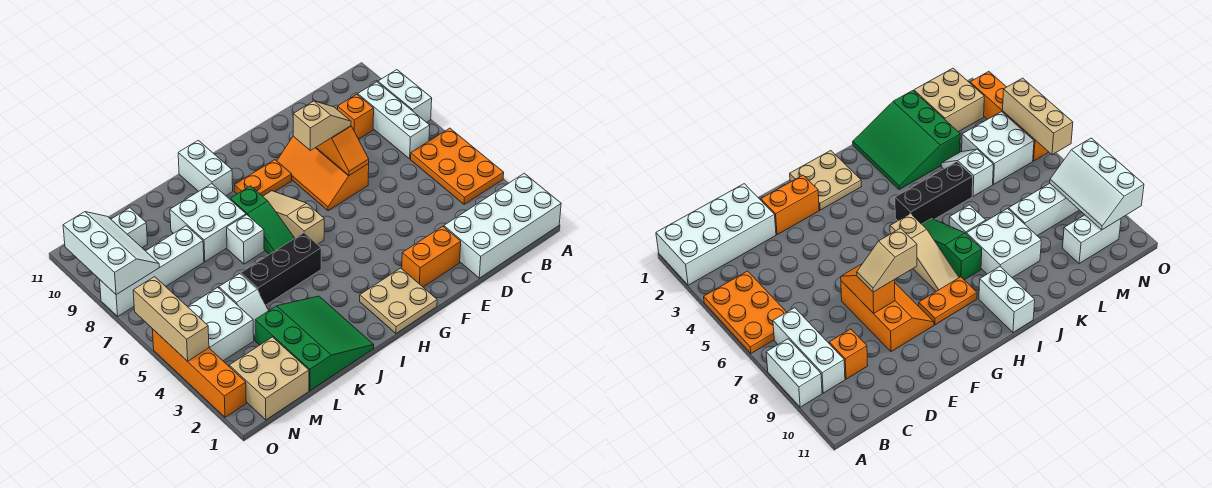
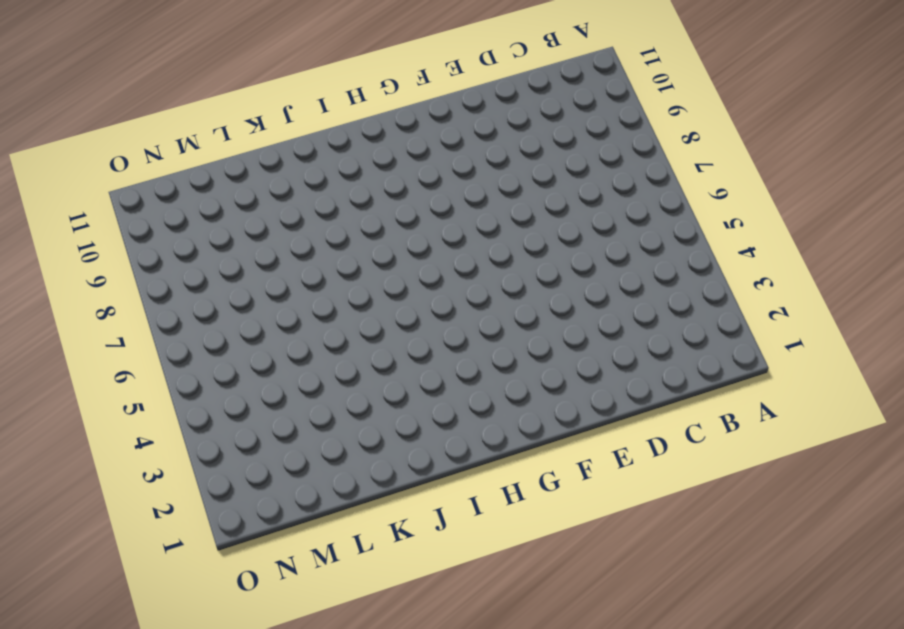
none -> white 2x4 brick [444,173,561,278]
none -> orange 2x3 plate [411,128,504,204]
none -> white 1x2 brick [378,70,432,122]

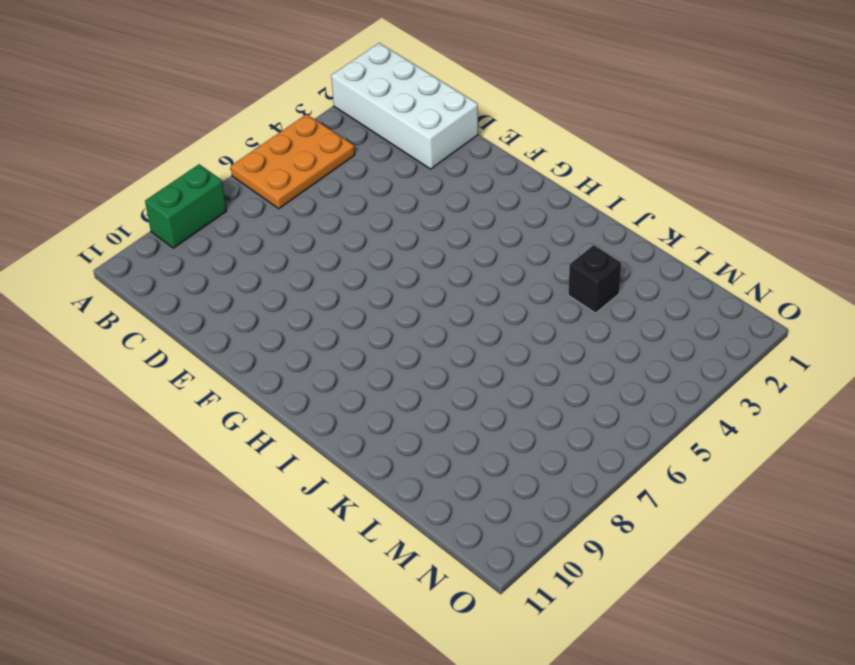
green 1x2 brick [145,164,227,248] -> white 1x2 brick [378,70,432,122]
black 1x1 brick [568,245,621,313] -> green 3x3 slope [255,296,374,391]
none -> white 1x3 brick [358,82,430,159]
none -> orange 1x1 brick [338,94,374,139]
none -> orange 1x2 brick [402,226,461,287]

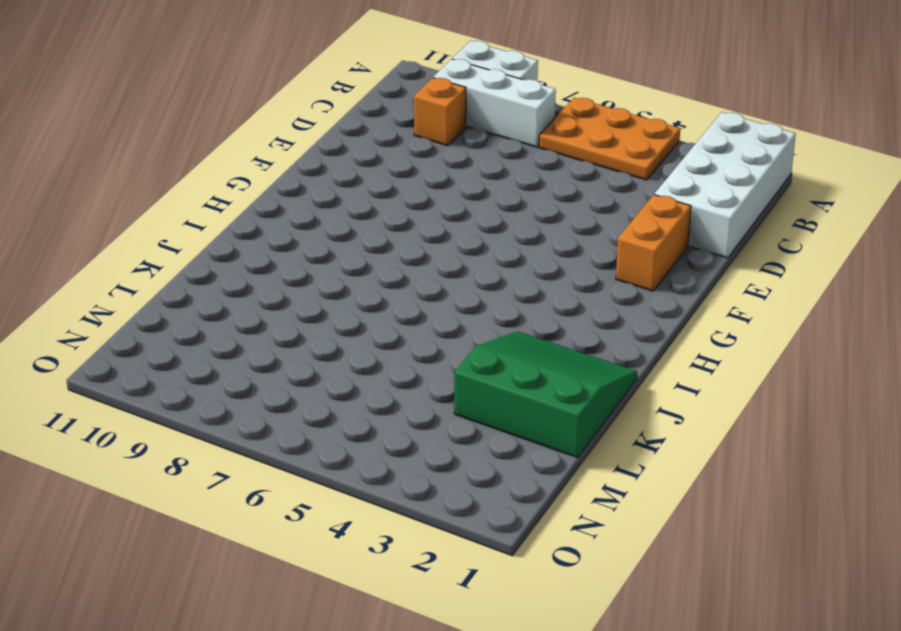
none -> orange 2x3 slope [277,136,369,211]
none -> tan 2x2 plate [360,268,437,333]
none -> orange 1x2 plate [234,160,292,196]

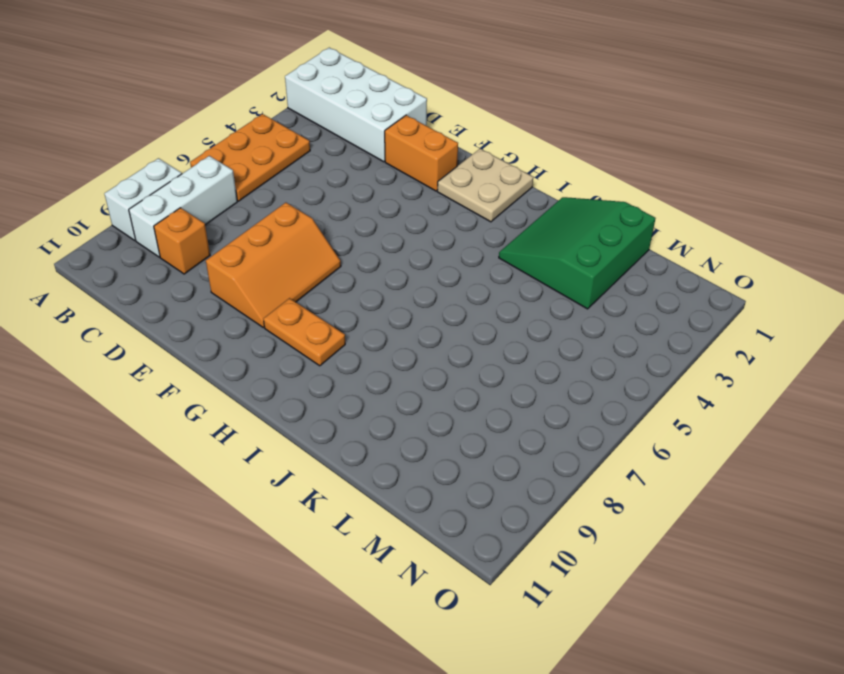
none -> tan 1x3 slope [263,191,324,244]
none -> black 1x3 brick [241,233,321,305]
none -> green 1x3 slope [230,186,295,255]

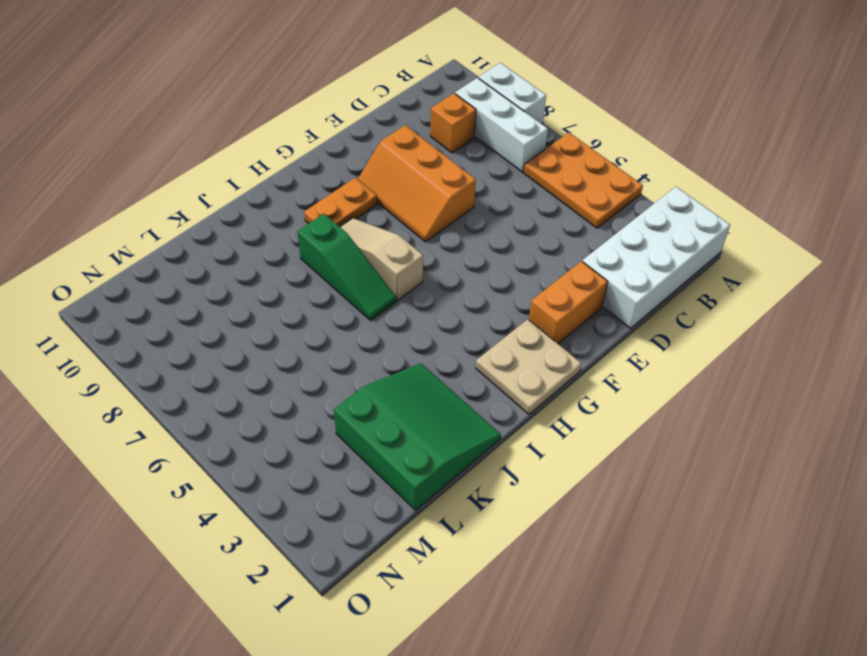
none -> black 1x3 brick [241,233,321,305]
none -> white 1x2 brick [178,140,233,196]
none -> white 1x1 brick [227,215,264,264]

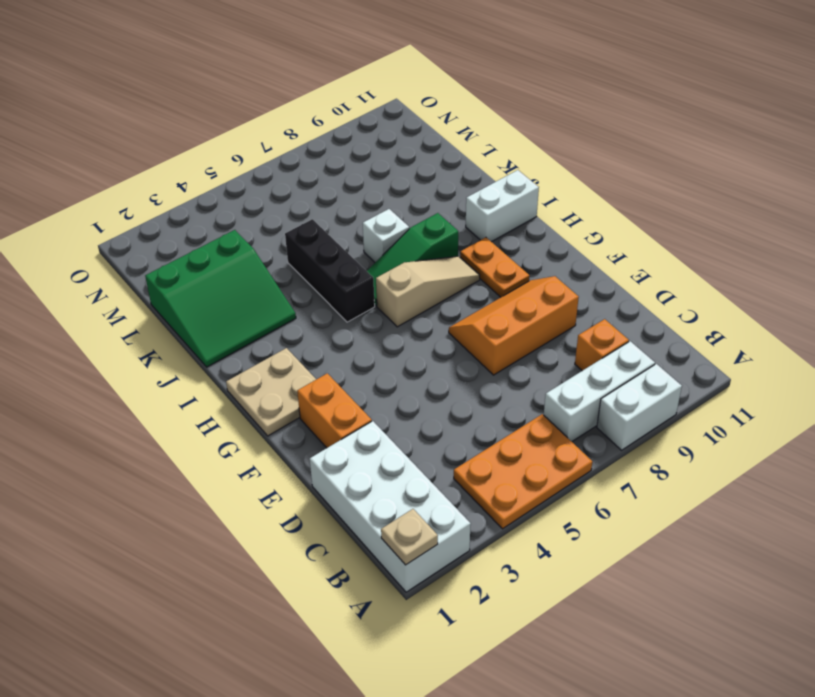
tan 1x1 plate [381,509,438,565] -> none
none -> white 2x2 brick [170,184,246,262]
none -> white 1x2 slope [219,274,269,340]
none -> white 1x4 brick [100,226,204,316]

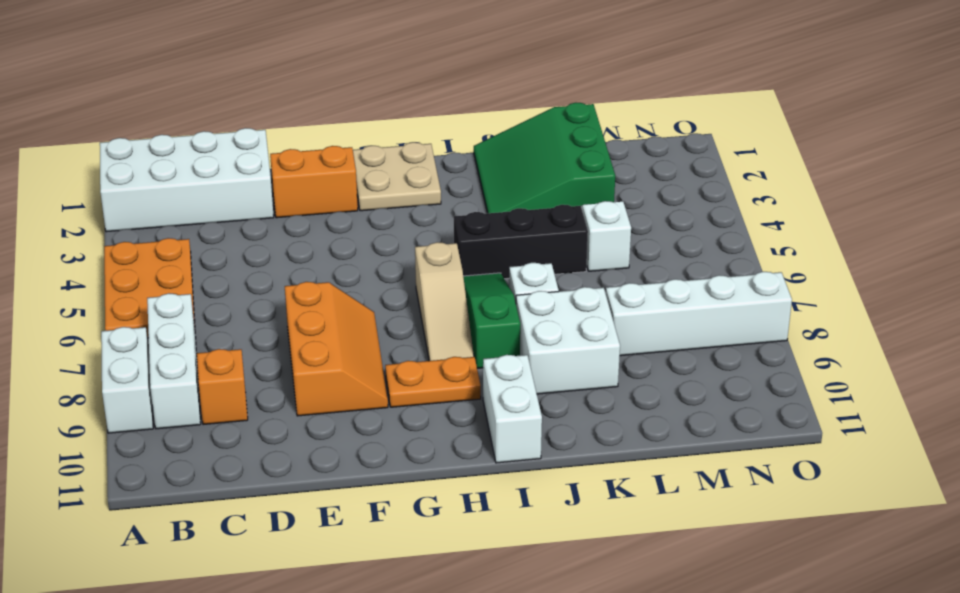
none -> tan 2x2 brick [229,337,309,420]
none -> white 2x2 brick [188,288,254,361]
none -> white 1x2 brick [111,208,148,248]

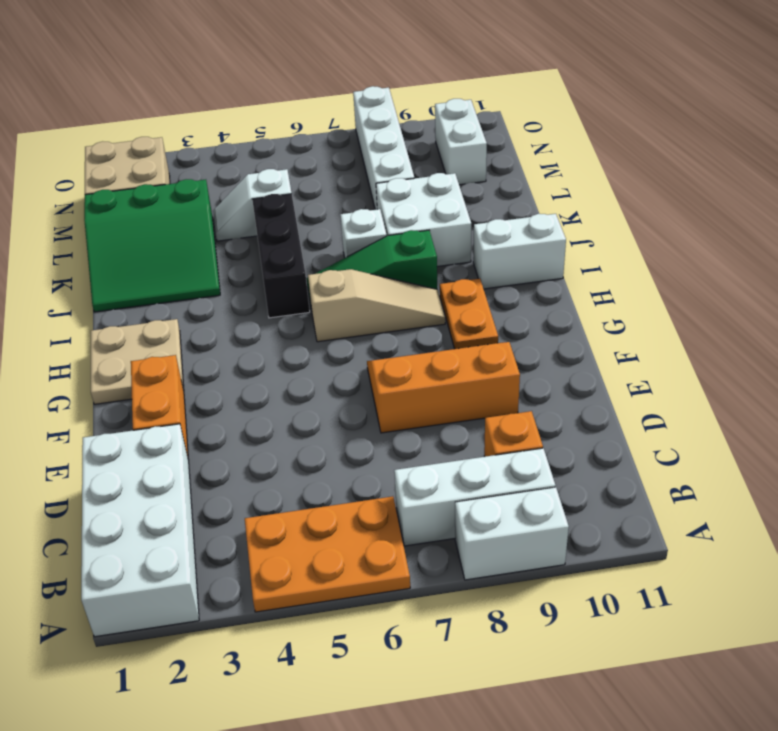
none -> white 2x2 brick [188,288,254,361]
none -> orange 1x4 brick [152,329,246,417]
none -> orange 1x2 slope [316,126,369,175]

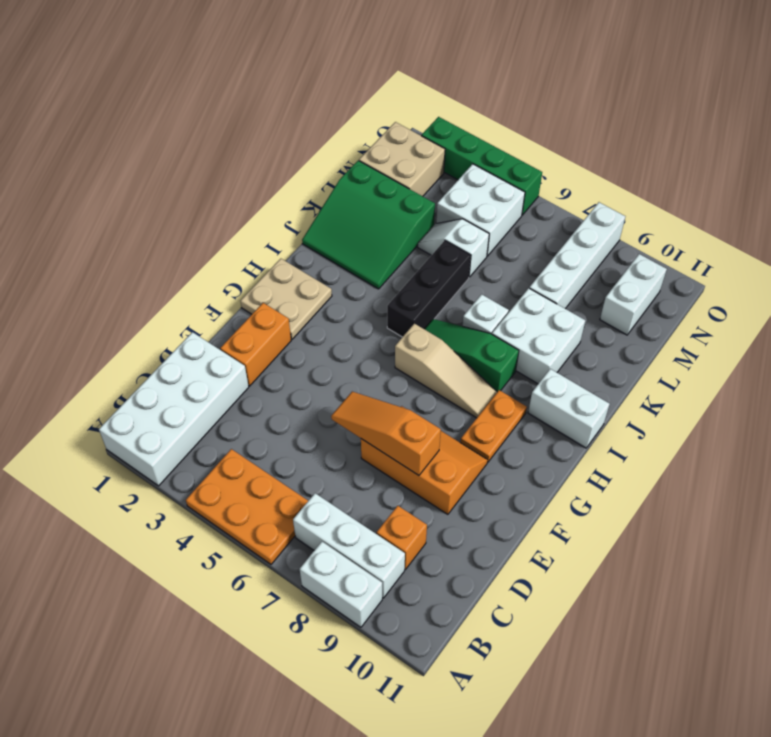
orange 1x3 slope [331,392,441,475] -> orange 1x2 slope [316,126,369,175]
green 1x4 brick [421,117,542,215] -> orange 1x4 brick [152,329,246,417]
none -> white 2x3 slope [63,212,159,295]
none -> tan 1x3 brick [133,277,209,361]
none -> tan 1x2 slope [293,101,351,151]

